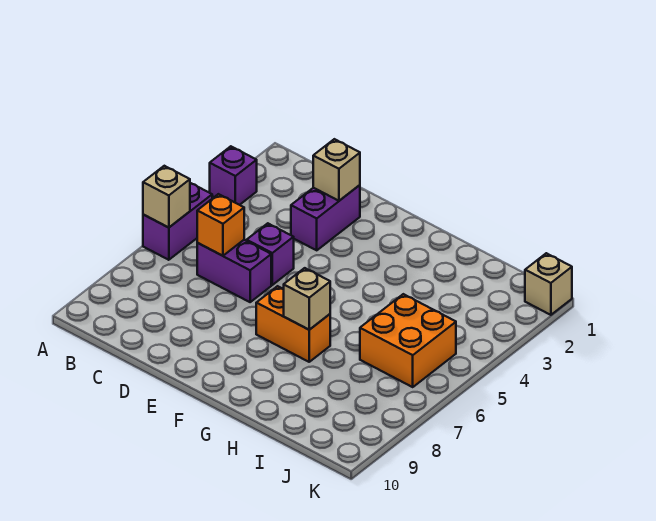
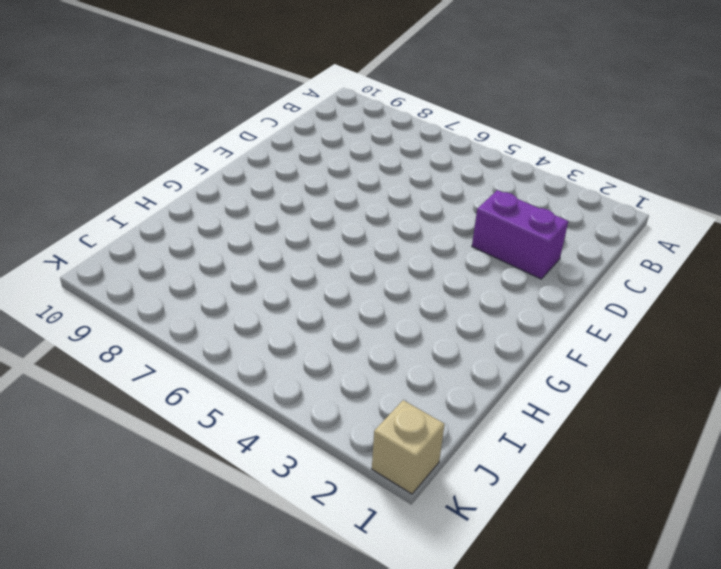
none -> purple 1x1 brick [210,146,257,205]
none -> purple 1x2 brick [143,183,212,260]
none -> purple 1x2 brick [197,240,271,302]

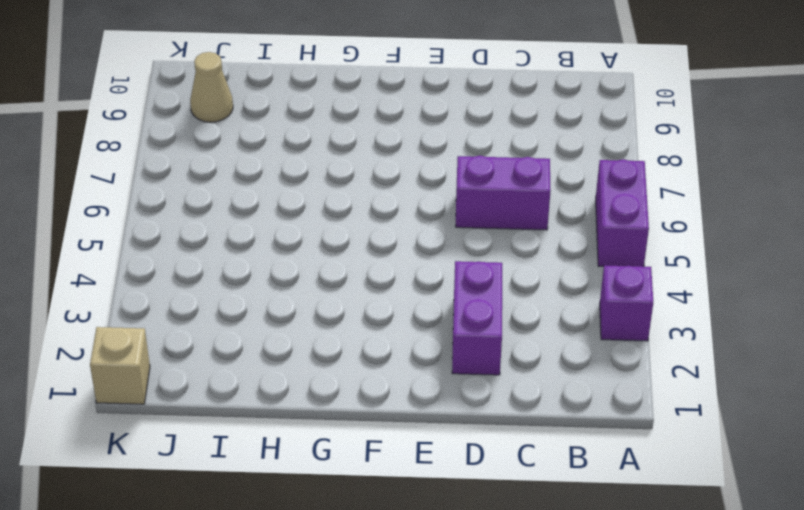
tan 1x1 cone [190,52,233,122] -> none
none -> purple 1x1 brick [247,223,294,285]
none -> orange 1x2 brick [256,286,330,362]
none -> orange 2x2 brick [360,294,456,387]

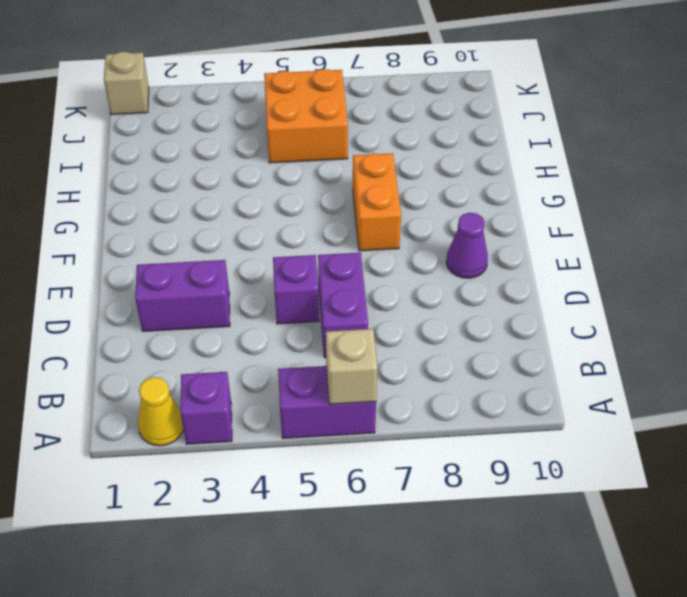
yellow 1x1 cone [138,377,183,446] -> none
purple 1x1 cone [446,213,488,278] -> none
none -> orange 1x1 brick [197,194,244,256]
none -> tan 1x1 brick [313,139,360,201]
none -> tan 1x1 brick [284,268,330,330]

